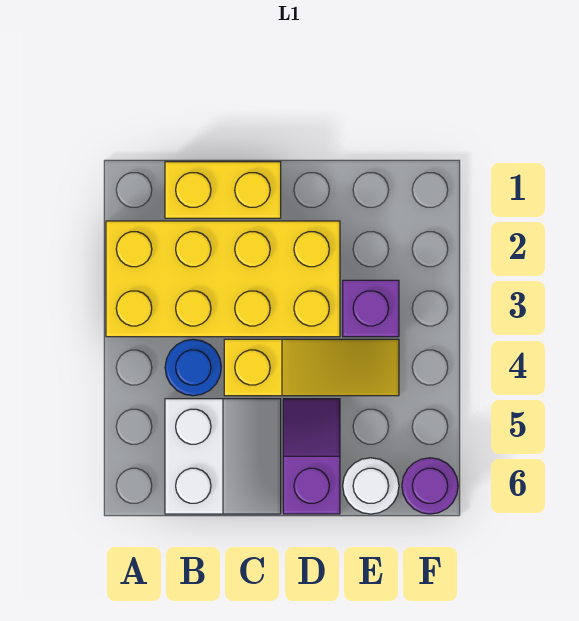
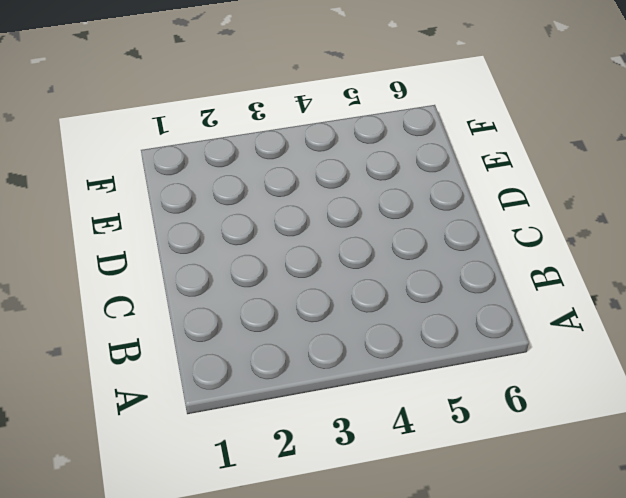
none -> yellow 2x4 brick [106,221,340,337]
none -> yellow 1x2 brick [165,162,281,218]

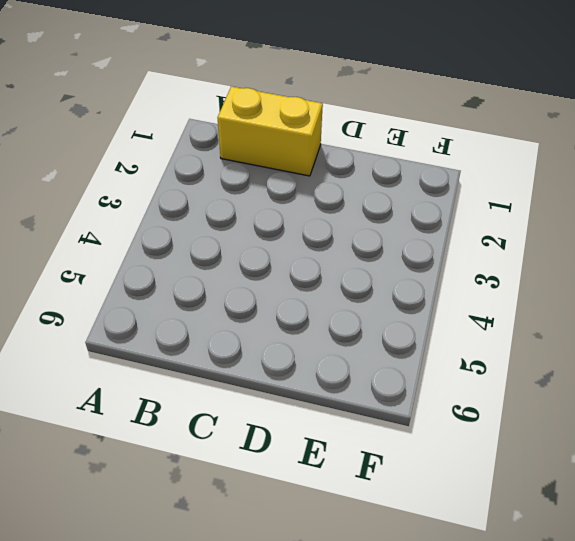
none -> yellow 2x4 brick [106,221,340,337]
none -> blue 1x1 round brick [165,339,221,396]

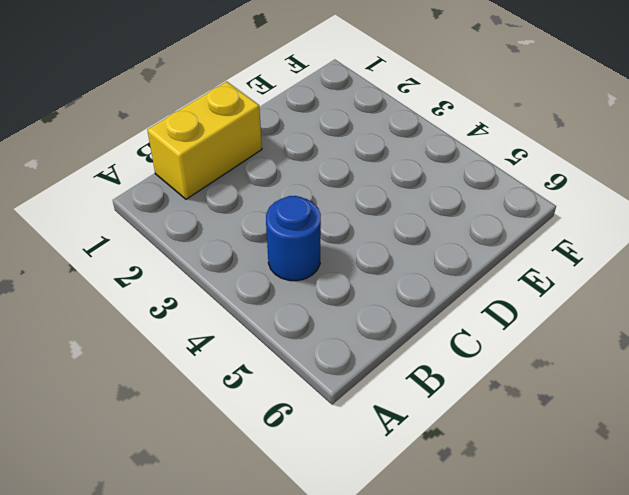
none -> yellow 2x4 brick [106,221,340,337]
none -> white 2x2 slope [165,399,281,514]

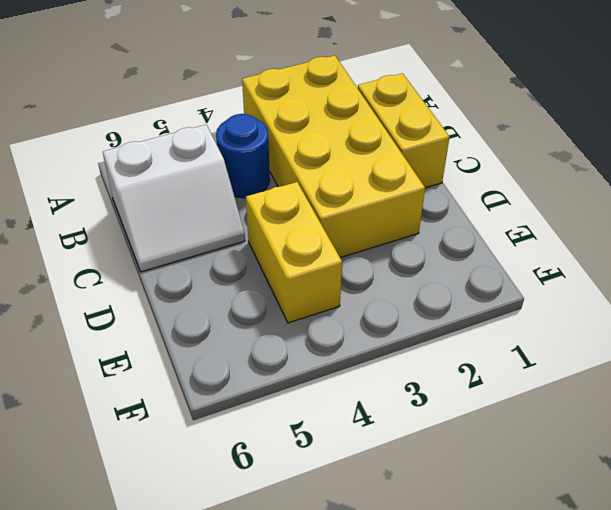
yellow 1x2 brick [246,182,342,323] -> yellow 1x3 slope [224,339,399,396]
none -> purple 1x2 slope [283,399,340,514]
none -> purple 1x1 brick [343,280,399,337]

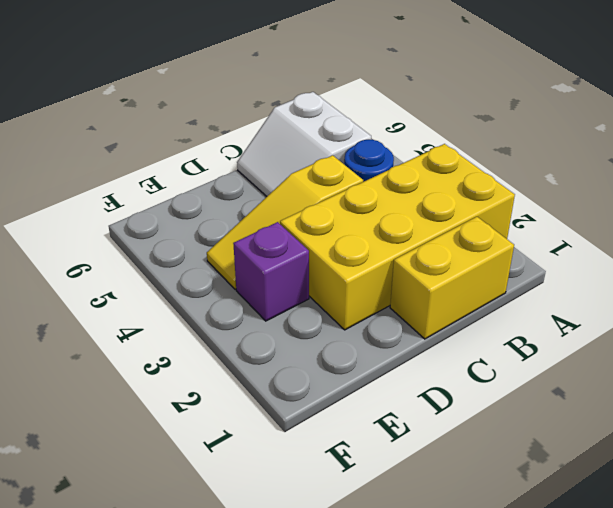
none -> purple 1x2 slope [283,399,340,514]
none -> white 1x1 round brick [343,458,399,514]

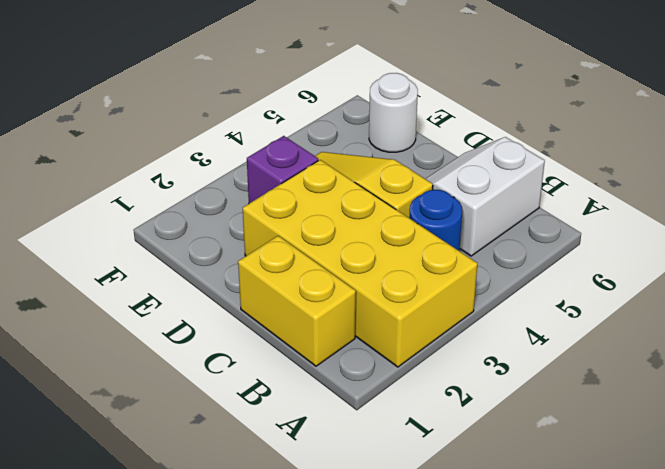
none -> purple 1x2 slope [283,399,340,514]
none -> purple 1x1 round brick [402,458,458,514]

